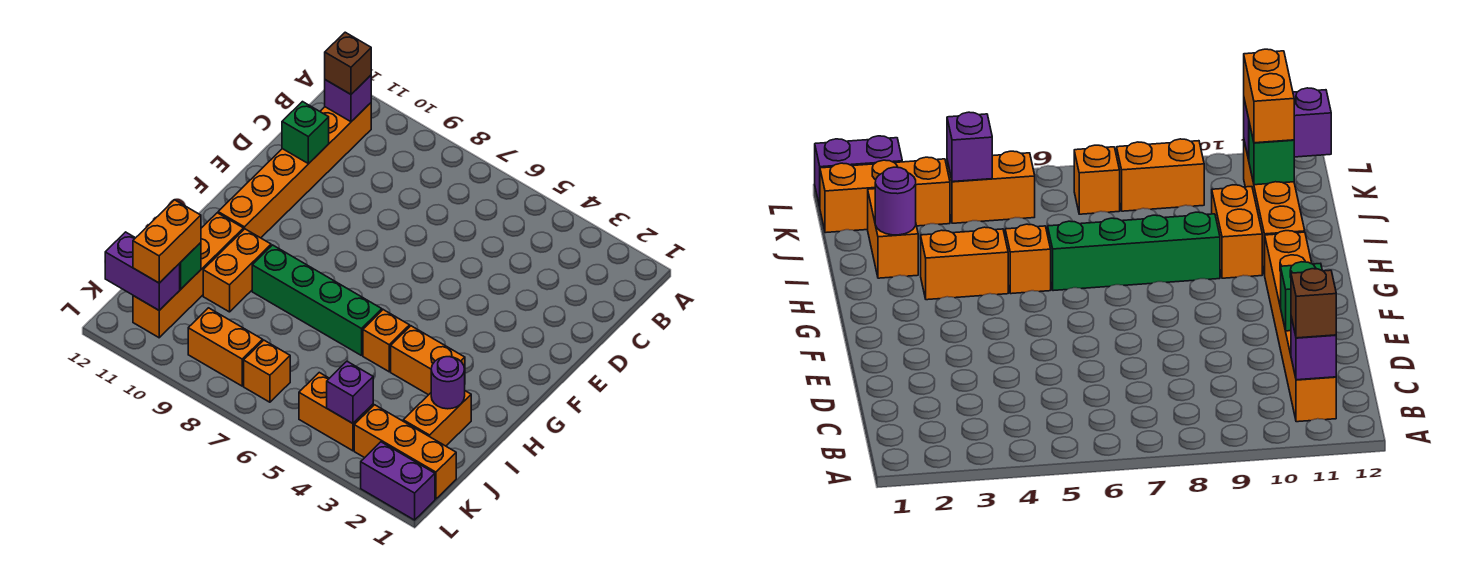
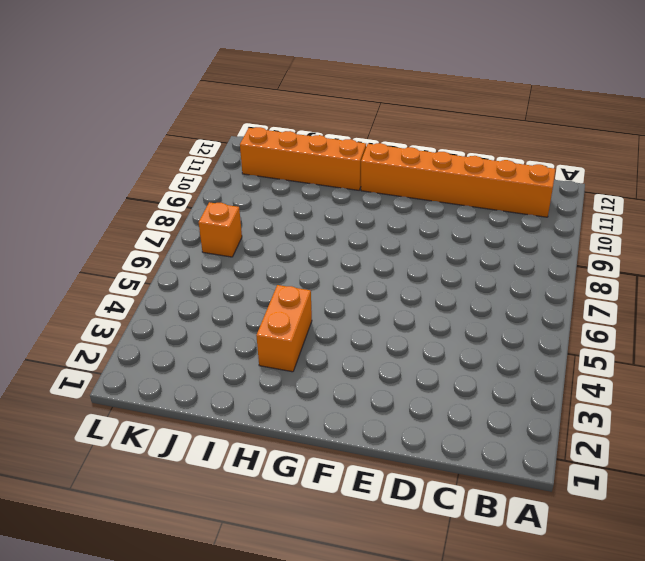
none -> orange 1x1 brick [363,310,410,372]
none -> green 1x4 brick [252,245,382,356]
none -> orange 1x2 brick [203,229,271,312]

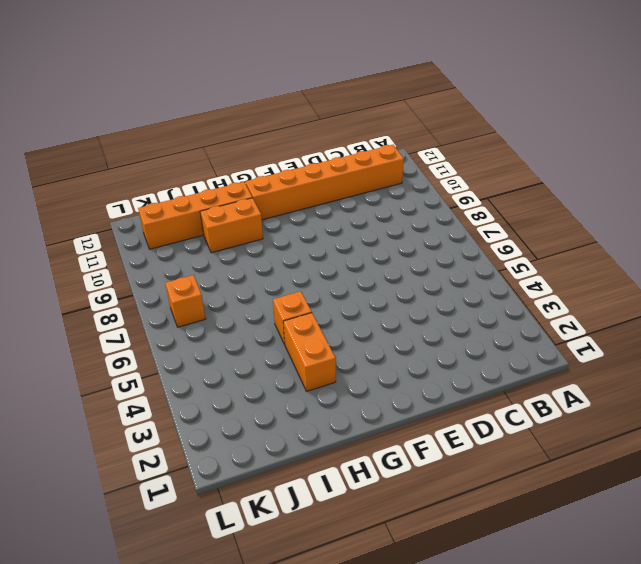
none -> green 1x4 brick [252,245,382,356]
none -> orange 1x2 brick [403,391,471,446]
none -> orange 1x3 brick [354,405,456,499]

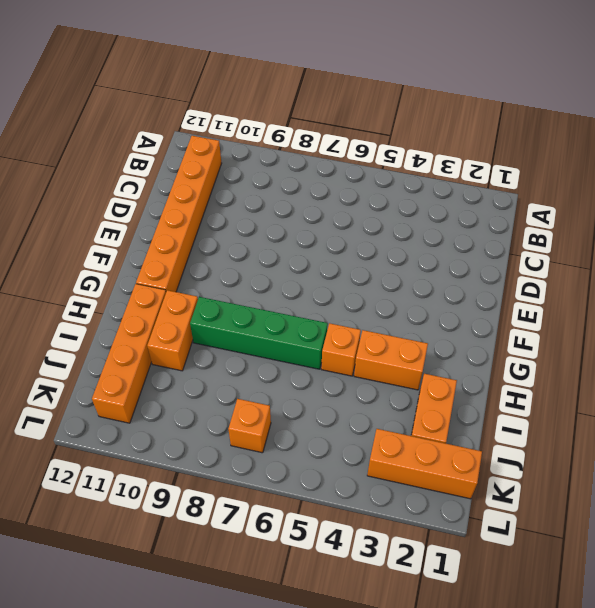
none -> orange 1x2 brick [299,373,373,451]
none -> orange 1x2 brick [188,308,263,386]
none -> purple 1x2 brick [361,442,435,520]

